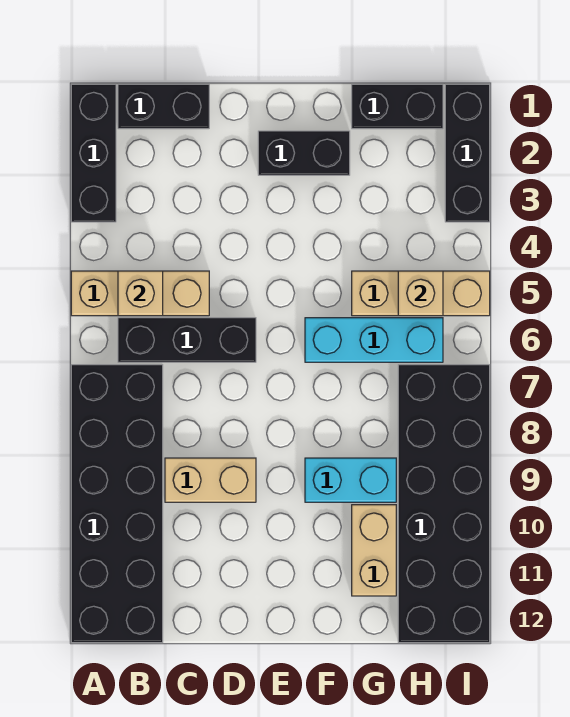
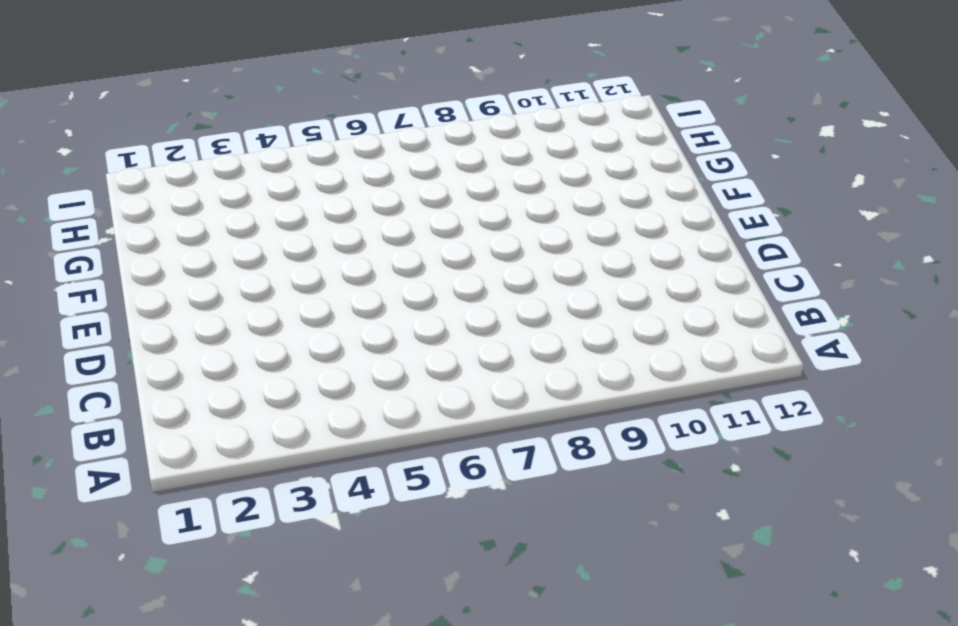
none -> black 1x3 brick [71,84,116,222]
none -> tan 1x3 brick [71,271,209,316]
none -> black 2x6 brick [71,365,163,643]

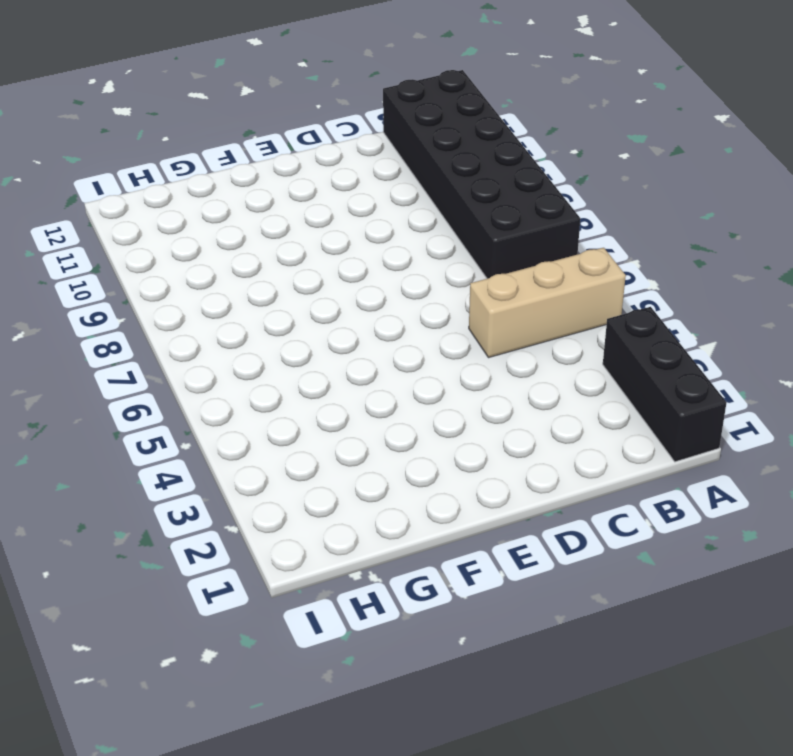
none -> black 1x2 brick [118,84,209,129]
none -> black 1x3 brick [118,318,256,362]
none -> tan 1x2 brick [165,458,256,502]

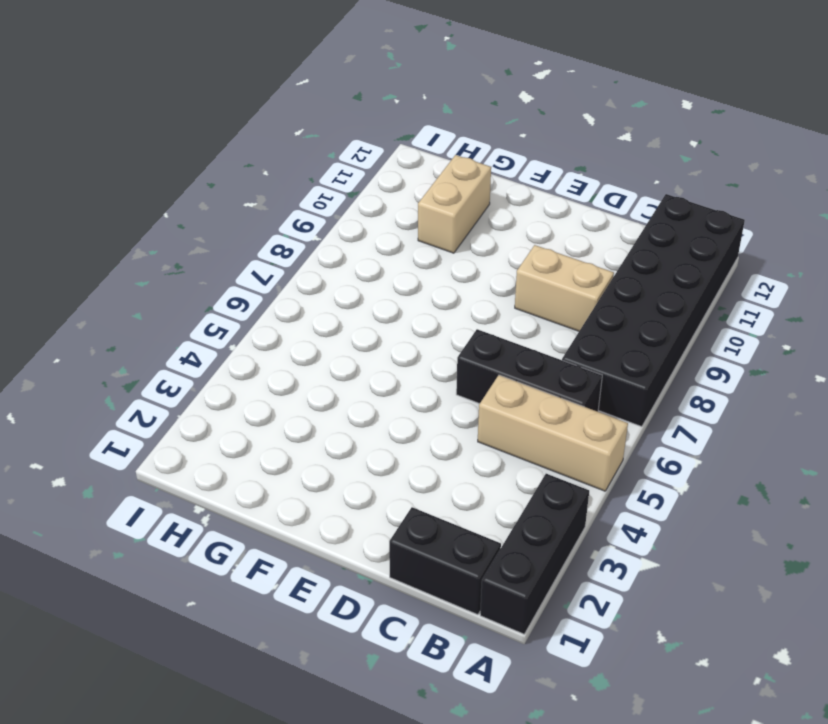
none -> black 1x2 brick [258,131,350,175]
none -> cyan 1x3 brick [305,318,443,362]
none -> cyan 1x2 brick [305,458,396,502]

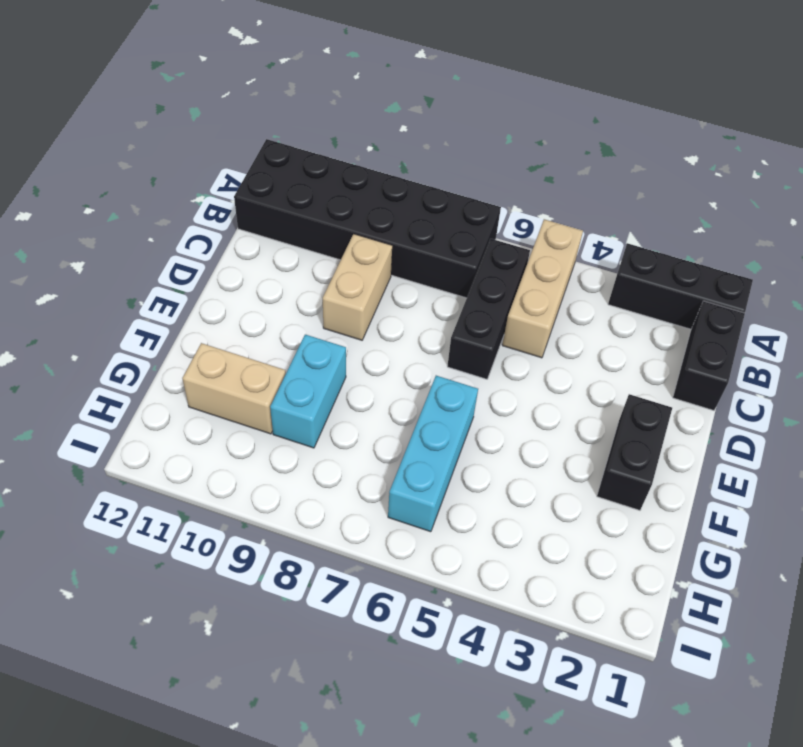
none -> black 1x2 brick [352,84,443,129]
none -> tan 1x3 brick [352,271,490,316]
none -> black 2x6 brick [398,365,490,643]

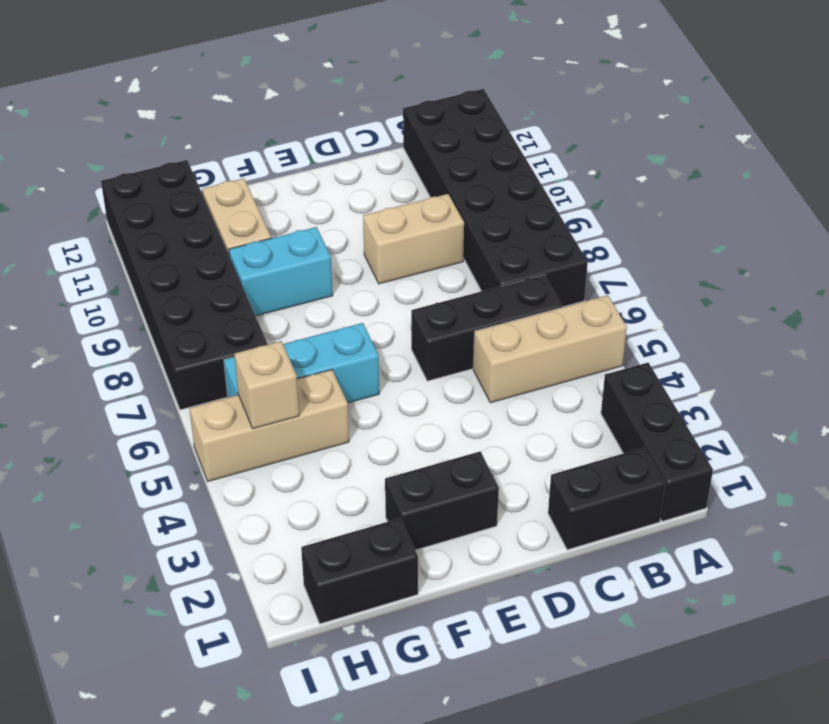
none -> black 1x3 brick [445,84,490,222]
none -> tan 1x1 brick [118,271,163,316]

